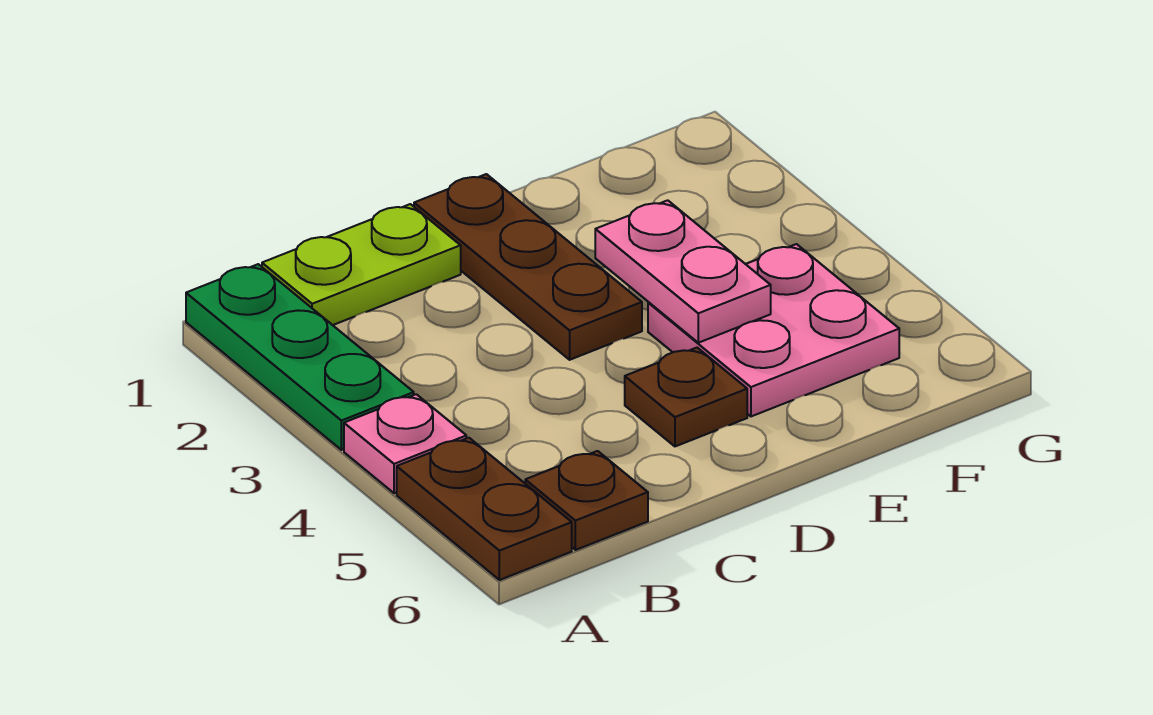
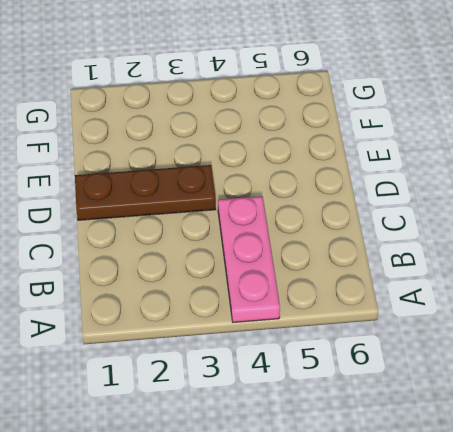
pink 1x3 plate [218,196,280,323] -> pink 1x1 plate [344,394,466,493]
none -> green 1x3 plate [186,264,414,450]
none -> brown 1x2 plate [397,438,572,580]

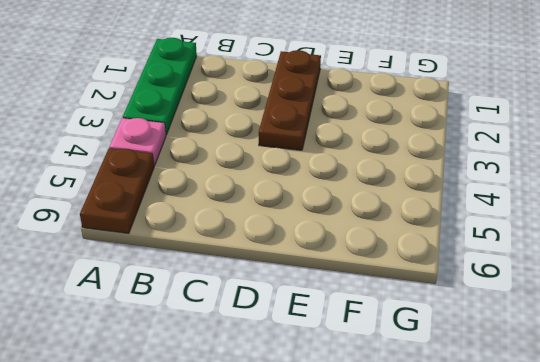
none -> lime 1x2 plate [262,204,461,325]
none -> brown 1x1 plate [525,451,648,550]

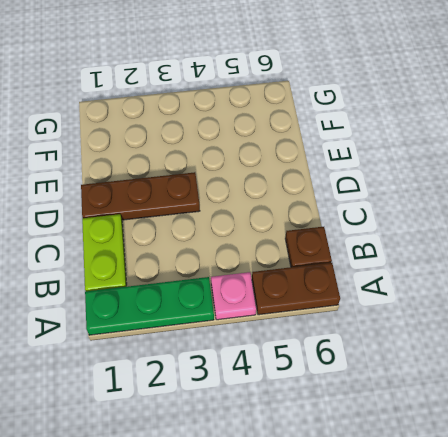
none -> brown 1x1 plate [625,348,747,446]
none -> pink 2x2 plate [648,244,899,416]

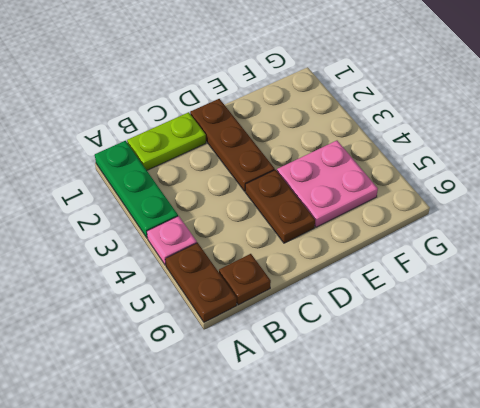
brown 1x2 plate [245,170,315,243] -> brown 1x1 plate [625,348,747,446]
none -> pink 1x2 plate [595,200,771,343]

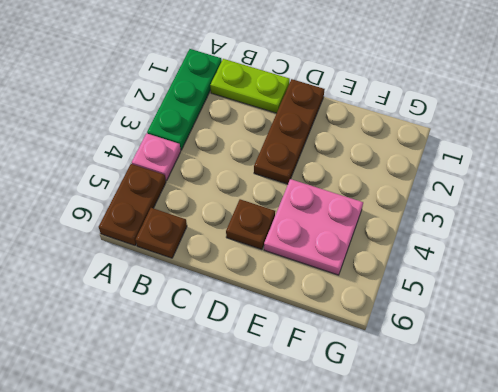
none -> pink 1x2 plate [595,200,771,343]

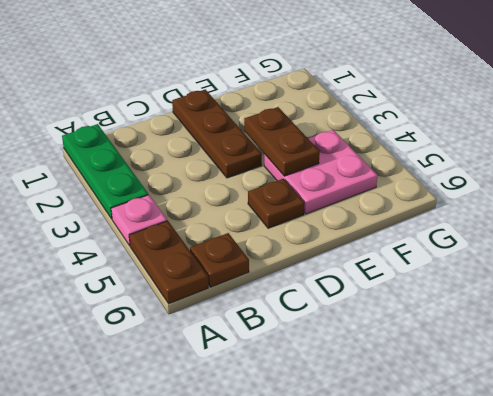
brown 1x2 plate [244,107,320,176] -> pink 1x2 plate [595,200,771,343]
none -> lime 1x2 plate [262,204,461,325]

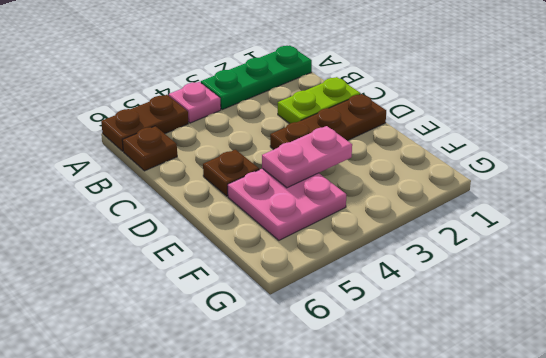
lime 1x2 plate [278,77,361,123] -> lime 1x2 plate turned to [262,204,461,325]

